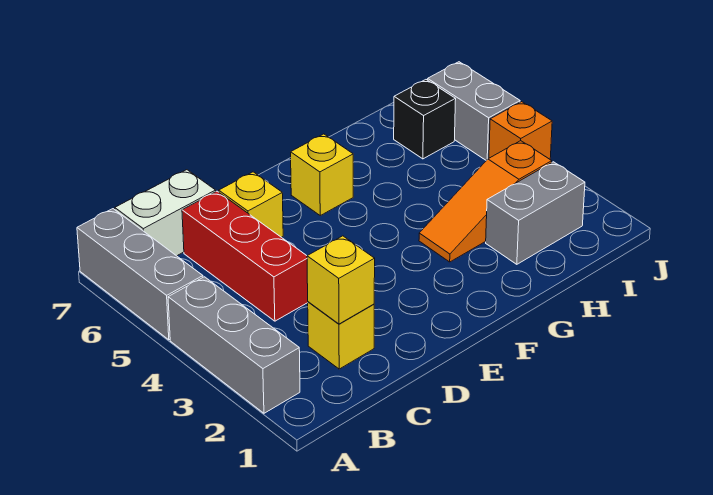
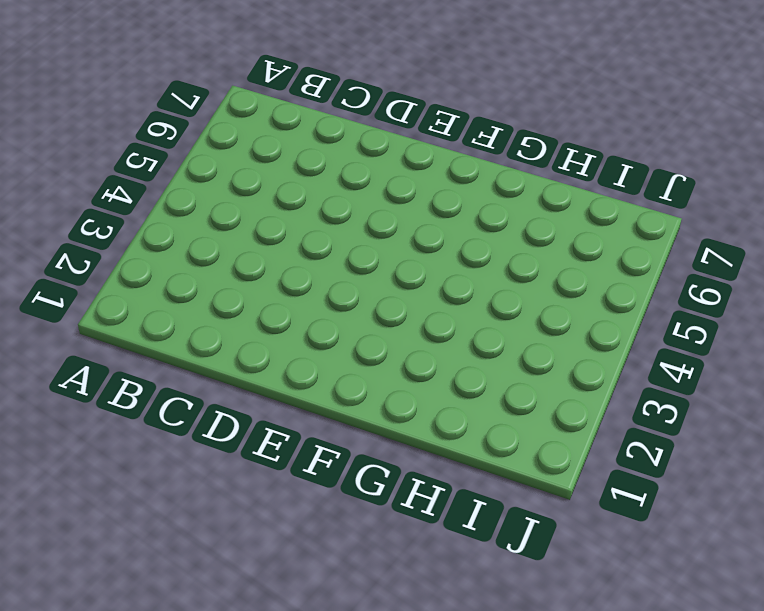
none -> grey 1x3 brick [168,277,300,413]
none -> grey 1x3 brick [77,209,203,340]
none -> white 1x2 brick [115,170,216,256]

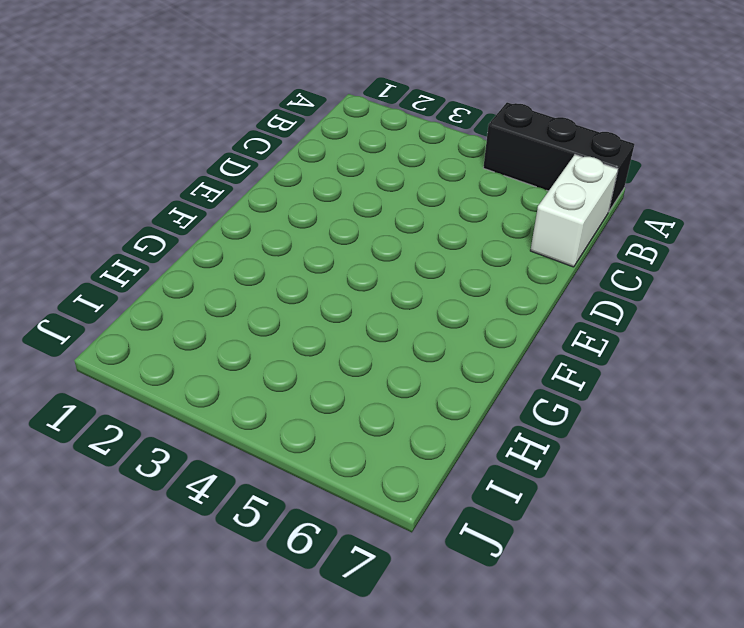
black 1x3 brick [483,102,634,212] -> grey 1x3 brick [77,209,203,340]
none -> grey 1x3 brick [168,277,300,413]
none -> yellow 1x1 brick [308,302,374,369]
none -> red 1x3 brick [182,191,308,321]

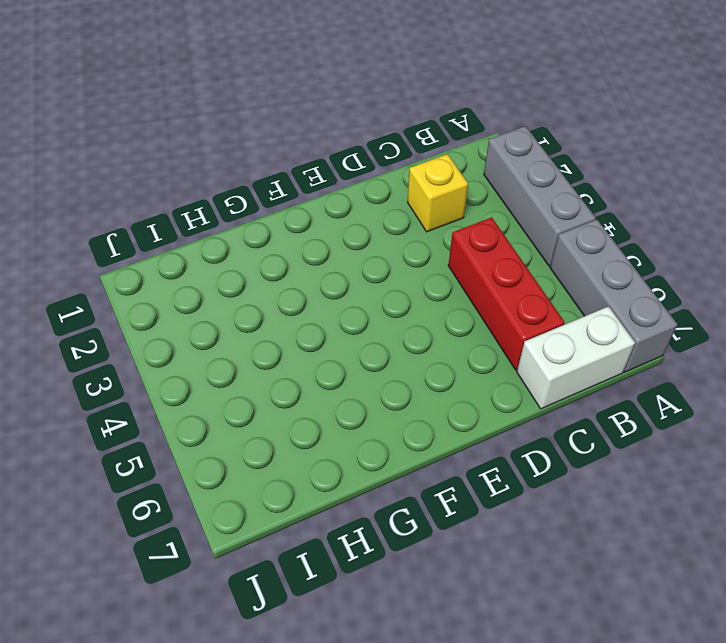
none -> yellow 1x1 brick [219,172,283,237]
none -> yellow 1x1 brick [291,134,353,215]
none -> orange 1x3 slope [419,141,552,262]

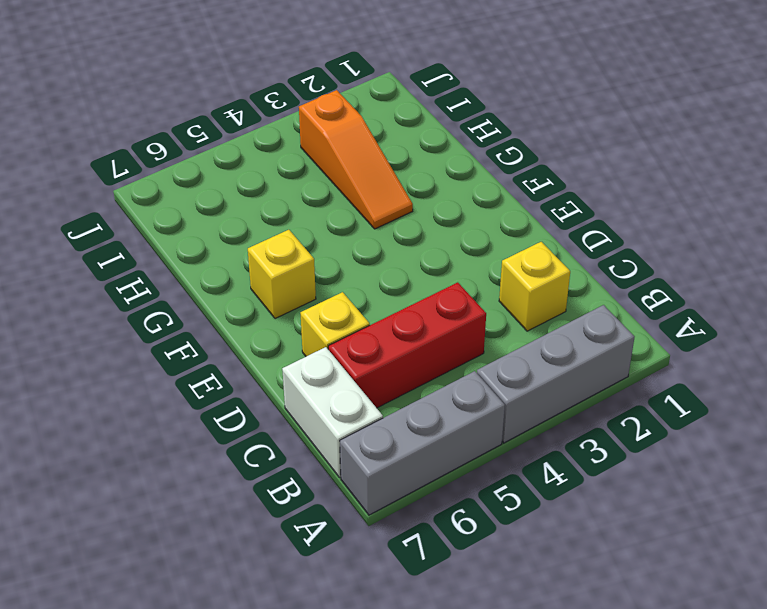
none -> grey 1x2 brick [486,162,585,264]
none -> black 1x1 brick [394,80,456,159]
none -> orange 1x1 brick [489,102,552,159]

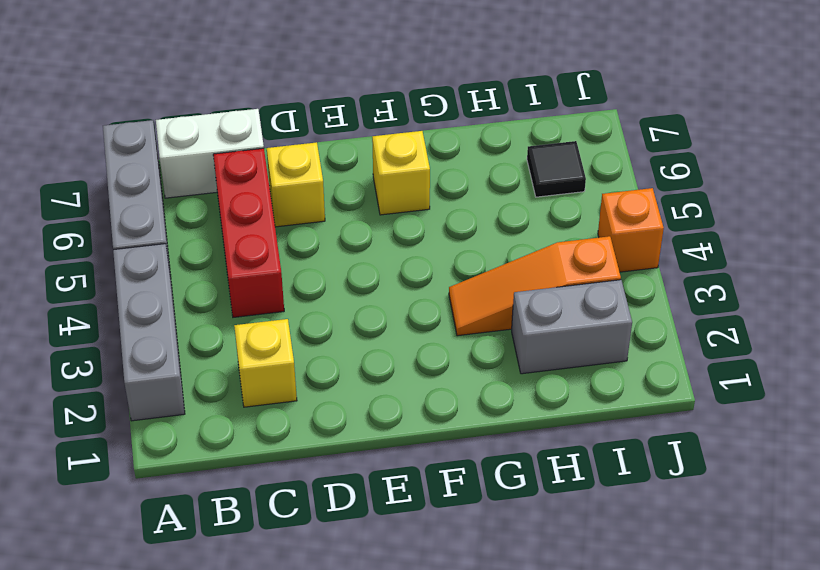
black 1x1 tile [527,141,586,197] -> black 1x1 brick [394,80,456,159]
none -> grey 1x2 brick [428,62,520,160]
none -> yellow 1x1 brick [307,236,375,324]

